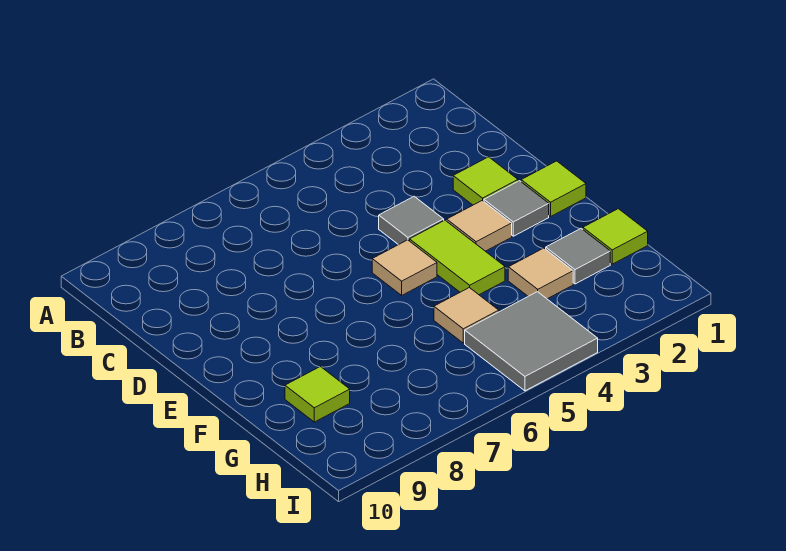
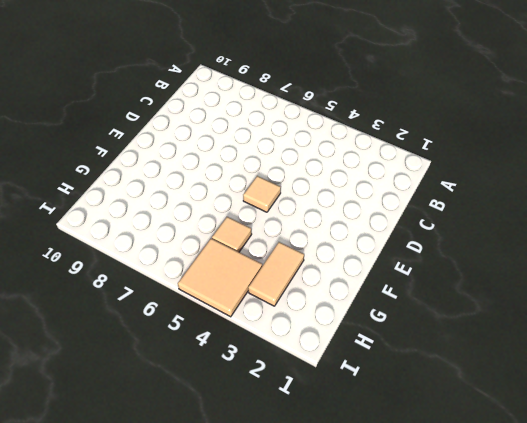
tan 1x2 tile [248,242,304,306] -> tan 1x1 tile [508,248,573,299]
tan 2x2 tile [178,238,262,317] -> grey 2x2 tile [465,292,598,391]
none -> lime 1x1 tile [453,157,518,205]
none -> grey 1x1 tile [379,196,444,245]
none -> lime 1x1 tile [521,161,586,216]

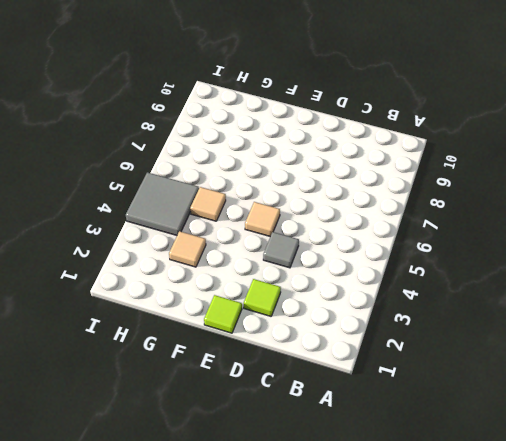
none -> grey 1x1 tile [484,181,549,236]
none -> tan 1x1 tile [447,200,512,251]
none -> lime 1x2 tile [410,220,505,295]

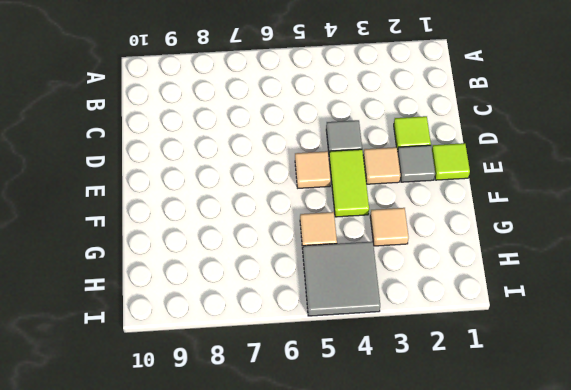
none -> lime 1x1 tile [583,209,648,264]
none -> grey 1x1 tile [546,229,610,284]
none -> lime 1x1 tile [285,367,350,422]

